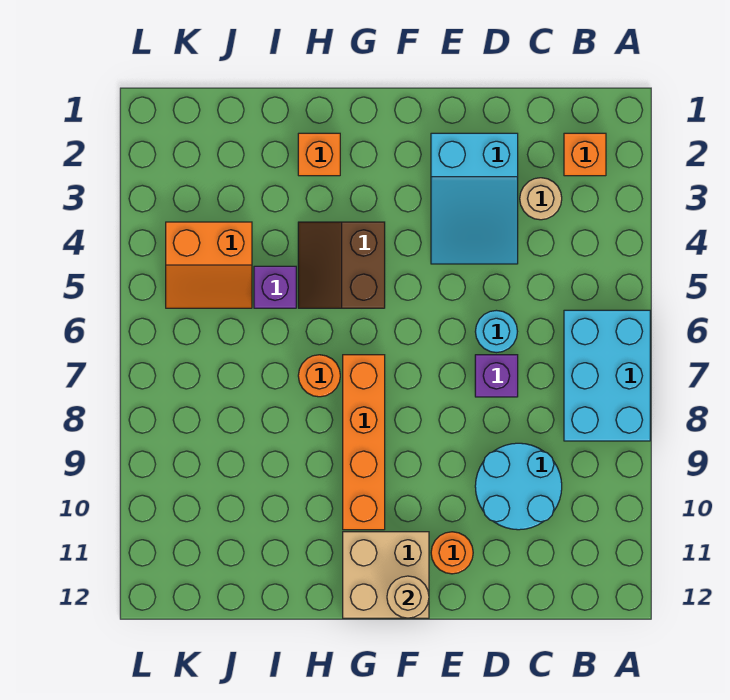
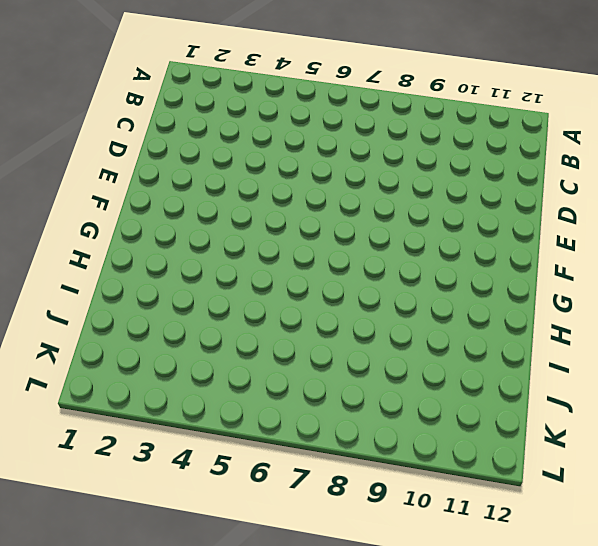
none -> cyan 2x3 brick [564,310,650,441]
none -> orange 1x1 brick [564,133,606,176]
none -> tan 1x1 round brick [520,178,562,220]

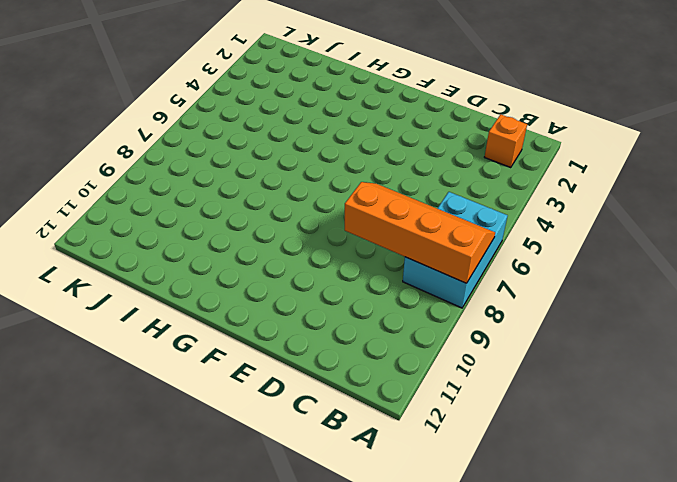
orange 2x4 slope [345,182,495,283] -> none
none -> tan 1x1 round brick [520,178,562,220]
none -> cyan 2x2 round brick [475,443,562,530]
none -> cyan 2x3 slope [431,133,518,264]

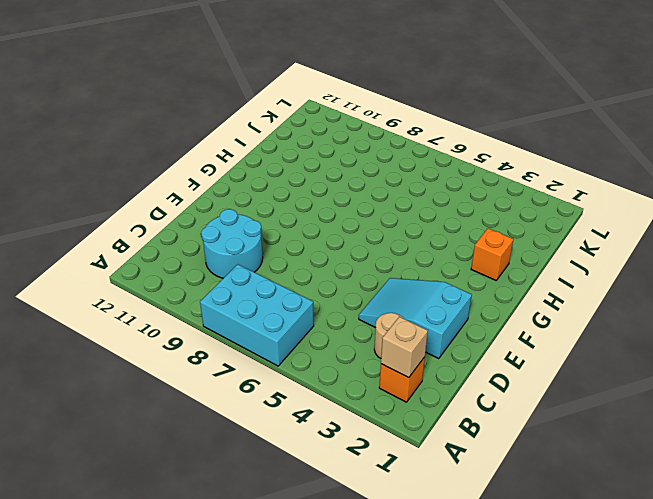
tan 1x1 brick [381,317,428,378] -> none
none -> cyan 1x1 round brick [475,310,517,353]
none -> purple 1x1 brick [475,355,518,397]
none -> orange 1x1 round brick [431,532,473,574]

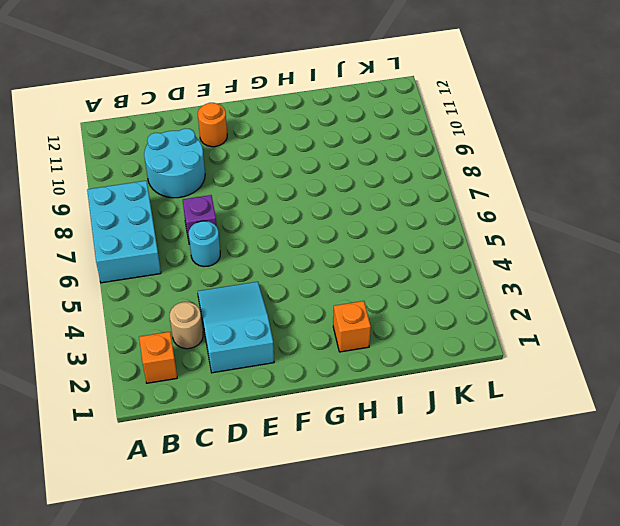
none -> tan 2x2 brick [343,532,429,618]
none -> brown 2x2 slope [298,222,385,308]
none -> orange 1x4 brick [343,355,385,530]

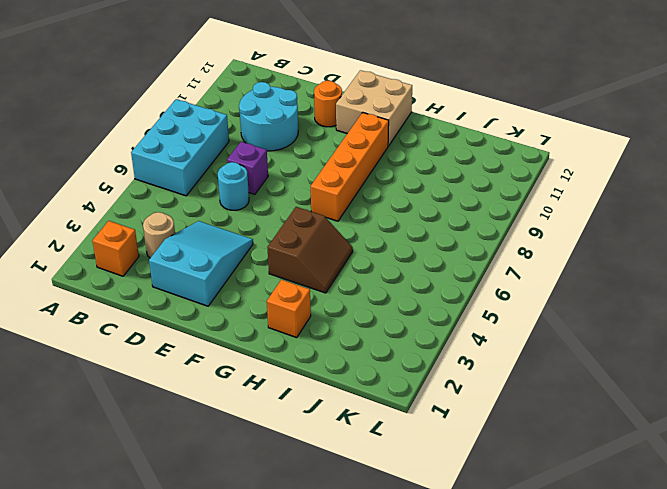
none -> orange 1x1 round brick [298,355,340,397]
none -> purple 1x1 brick [254,266,296,308]
none -> orange 2x2 slope [166,222,252,308]

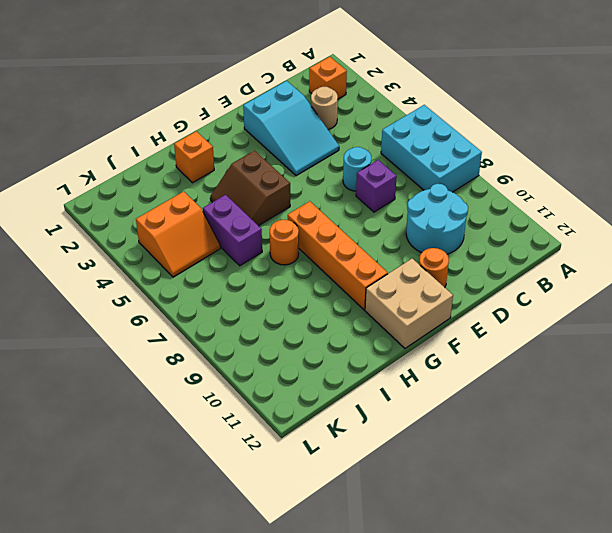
purple 1x2 brick [203,195,262,266] -> purple 1x1 brick [254,266,296,308]
none -> tan 1x1 round brick [387,576,429,618]

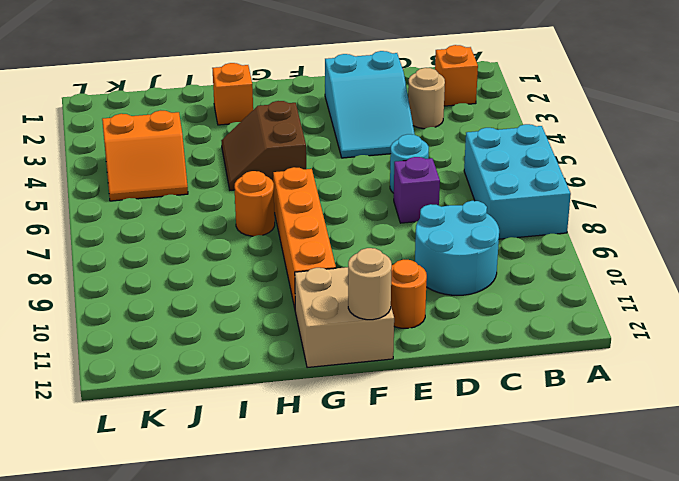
none -> purple 1x1 brick [254,266,296,308]

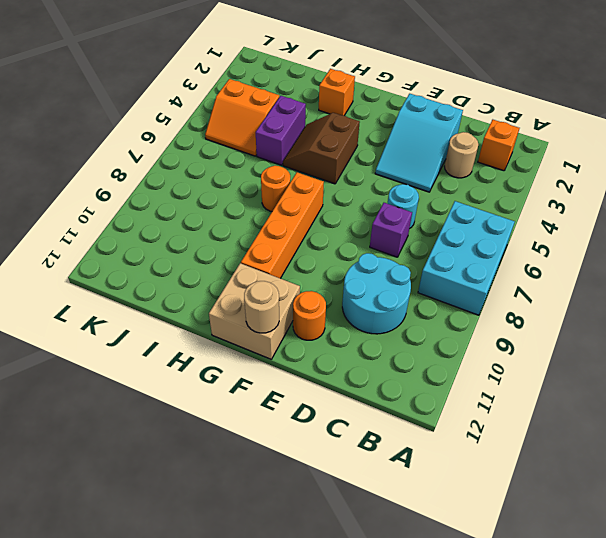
purple 1x2 brick [256,96,306,165] -> purple 1x1 brick [254,266,296,308]

